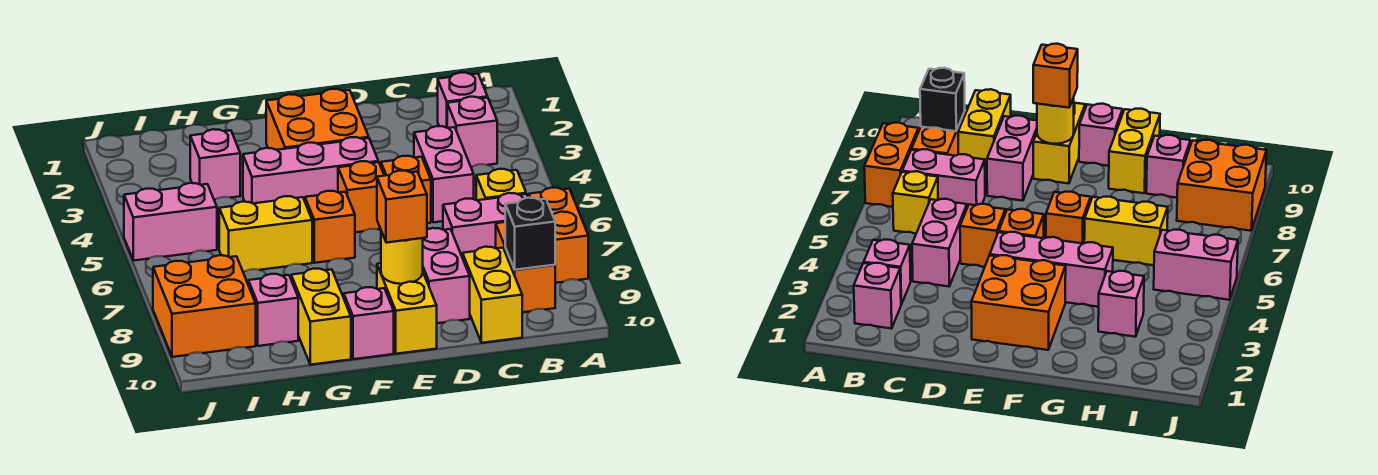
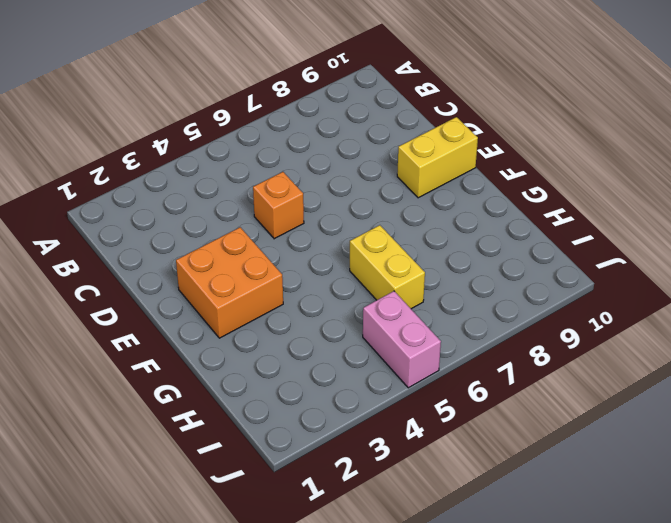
none -> orange 1x2 brick [529,188,588,283]
none -> pink 1x1 brick [438,73,488,128]
none -> pink 1x1 brick [447,97,497,167]

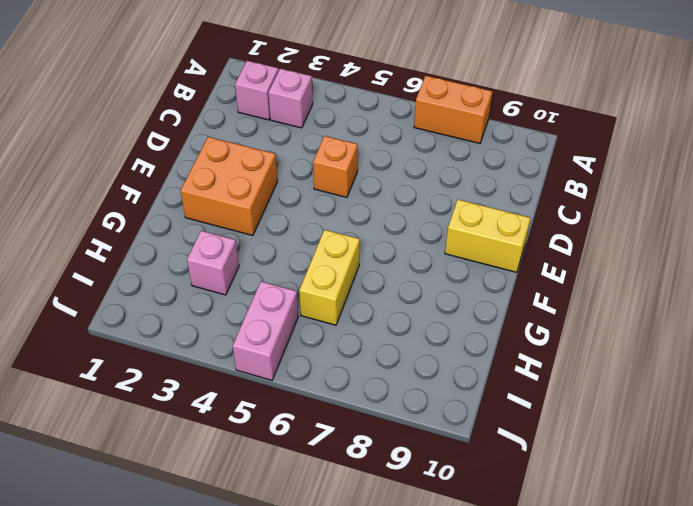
none -> yellow 1x1 brick [476,169,526,200]
none -> pink 1x2 brick [443,193,528,258]
none -> orange 1x2 brick [496,222,555,312]

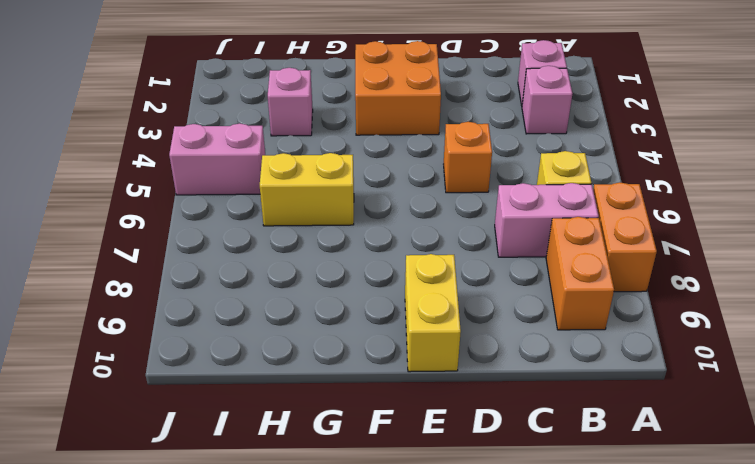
none -> pink 1x2 brick [414,126,474,222]
none -> yellow 1x2 brick [463,247,522,343]
none -> pink 1x2 brick [423,228,470,323]

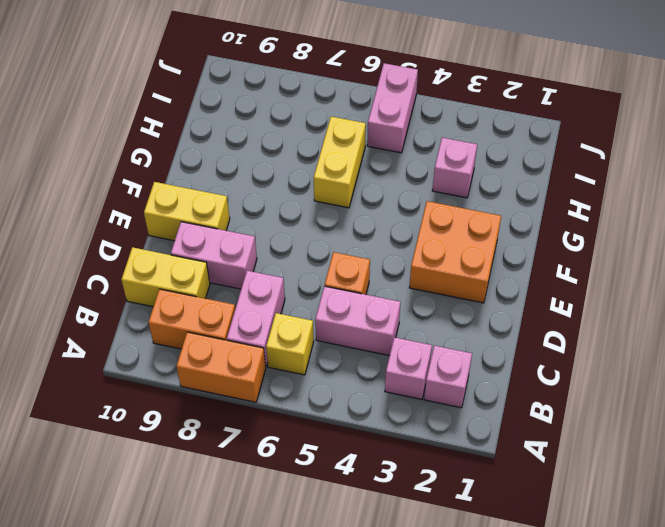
none -> pink 1x3 brick [243,137,378,203]
none -> orange 1x1 brick [338,161,384,232]
none -> orange 1x1 brick [305,191,355,263]

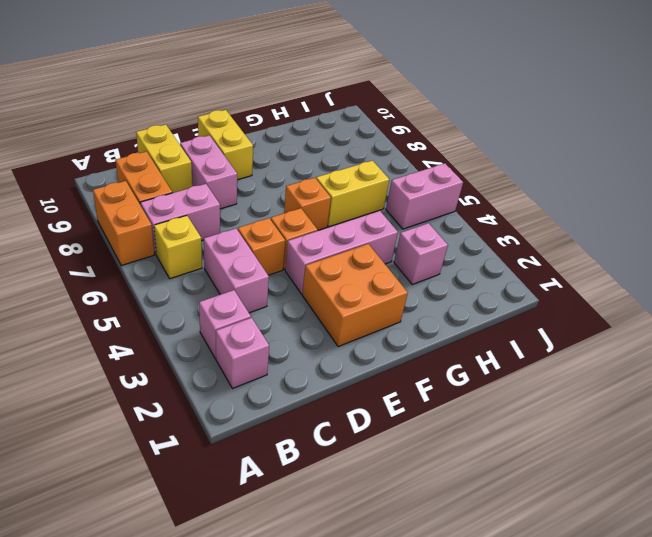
none -> pink 1x1 brick [344,287,394,359]
none -> yellow 1x2 brick [291,269,351,365]
none -> pink 1x1 brick [248,274,298,346]

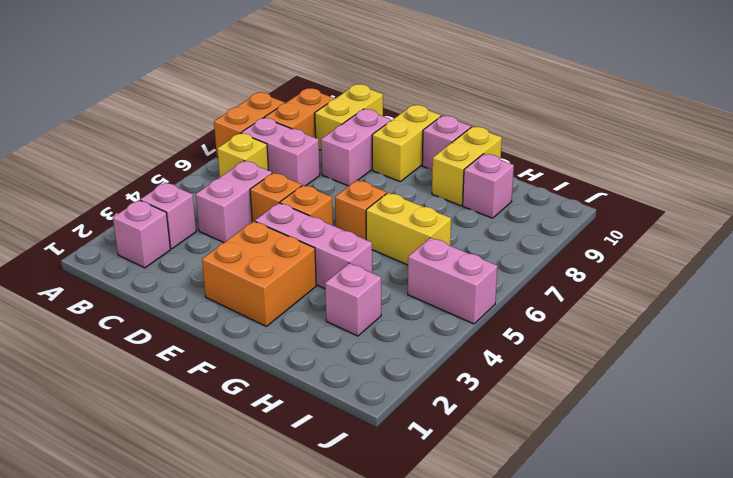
none -> orange 2x2 brick [153,255,256,357]
none -> black 1x1 brick [505,198,555,270]
none -> yellow 1x1 round brick [381,232,423,284]

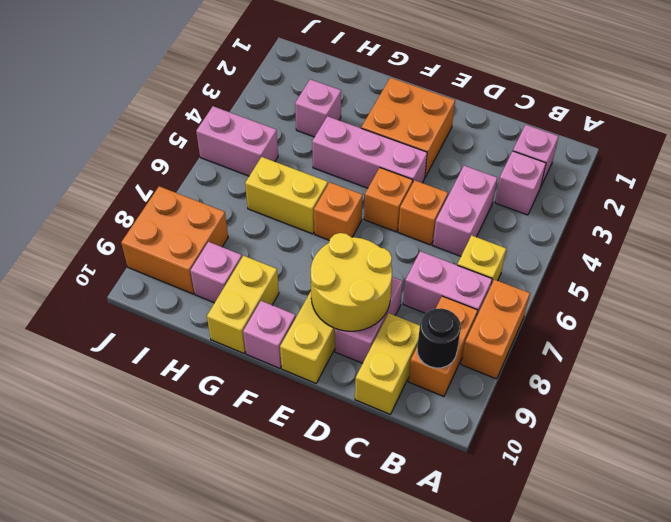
black 1x1 round brick [417,308,461,368] -> black 1x1 brick [505,198,555,270]
yellow 2x2 round brick [311,233,392,331] -> yellow 1x1 round brick [381,232,423,284]
none -> orange 1x1 brick [377,171,427,243]

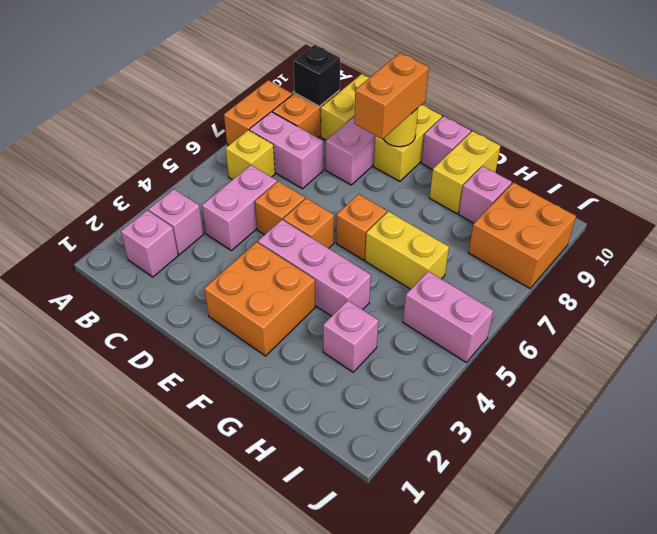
orange 1x2 brick [354,53,429,139] -> orange 1x1 brick [377,171,427,243]

